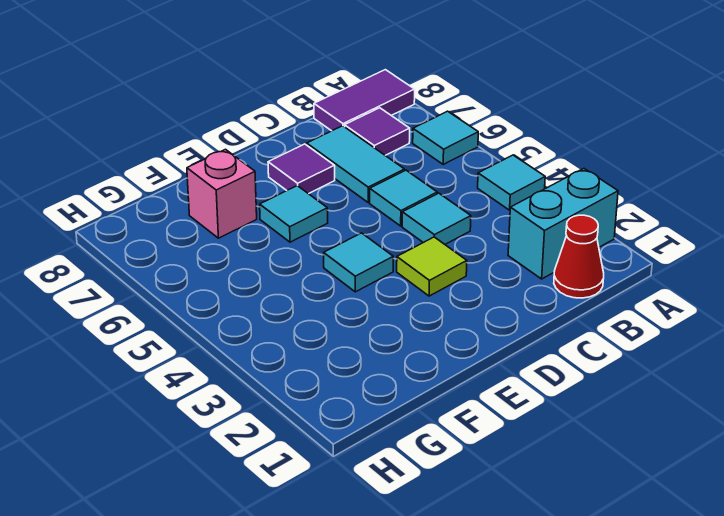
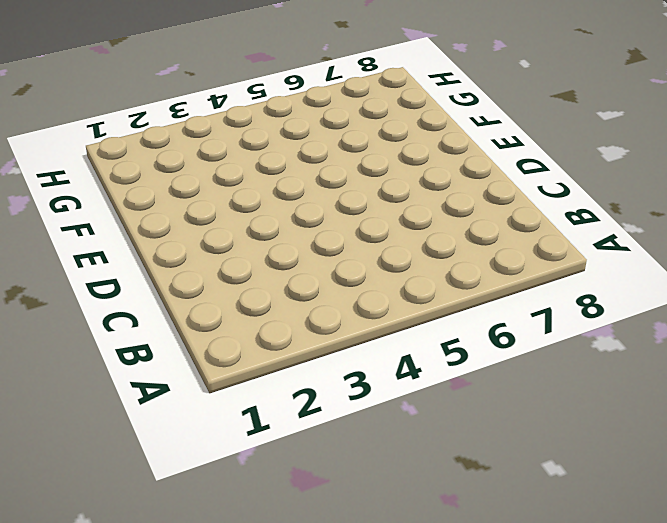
none -> cyan 1x2 brick [508,169,618,279]
none -> cyan 1x1 tile [478,155,545,210]
none -> cyan 1x1 tile [413,111,478,164]

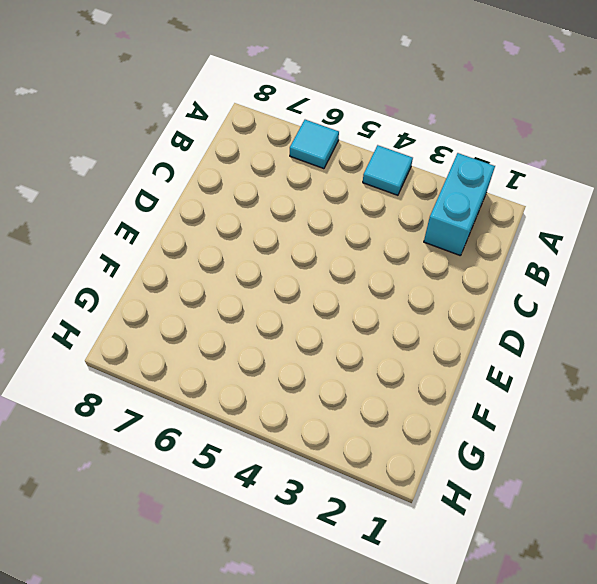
none -> purple 1x2 tile [314,70,415,131]
none -> red 1x1 cone [554,215,604,298]
none -> purple 1x1 tile [345,108,410,155]

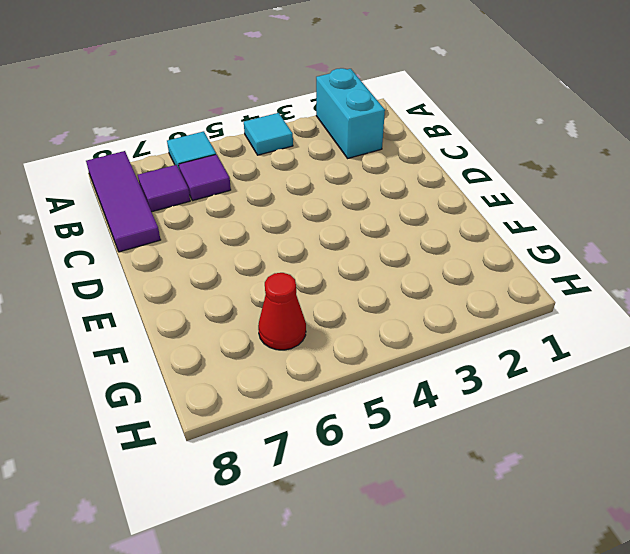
purple 1x3 tile [86,151,161,252] -> purple 1x2 tile [314,70,415,131]
purple 1x1 tile [179,154,231,201] -> purple 1x1 tile moved to [268,144,335,194]
red 1x1 cone [258,273,306,350] -> red 1x1 cone moved to [554,215,604,298]
none -> cyan 1x1 tile [402,193,471,244]
none -> cyan 1x1 tile [370,170,437,226]
none -> cyan 1x2 tile [307,126,404,202]

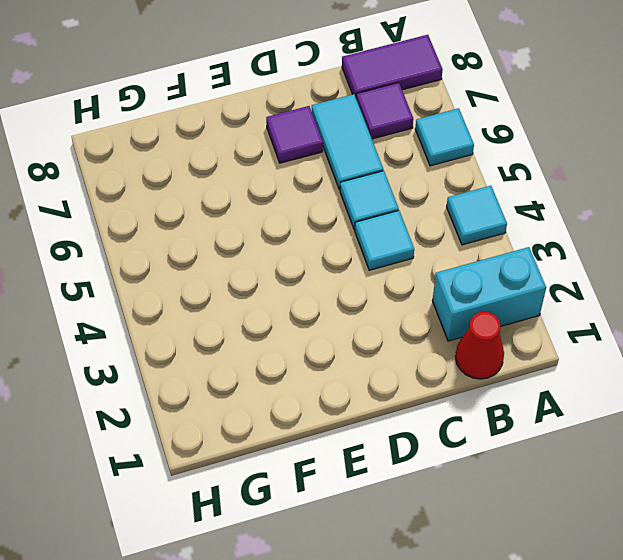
none -> lime 1x1 tile [397,237,467,296]
none -> cyan 1x1 tile [324,233,393,292]
none -> cyan 1x1 tile [260,186,328,242]

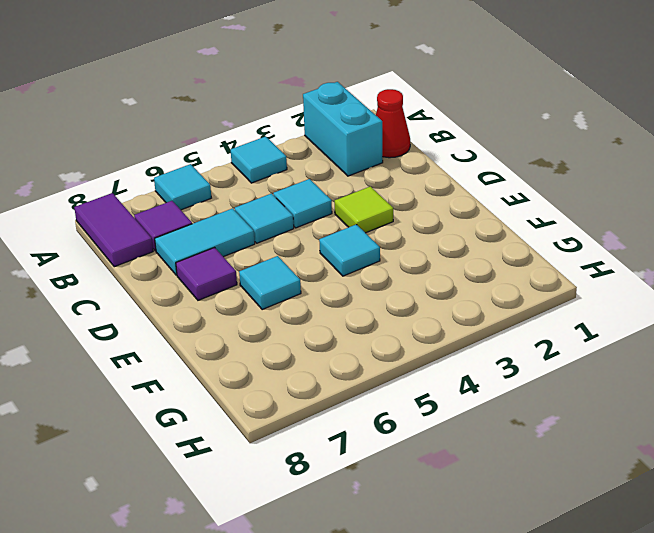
none -> pink 1x1 brick [187,149,257,238]

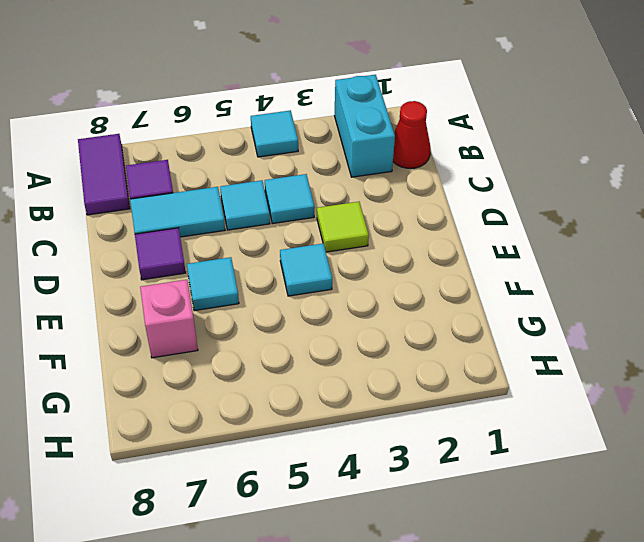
none -> cyan 1x1 tile [413,111,478,164]

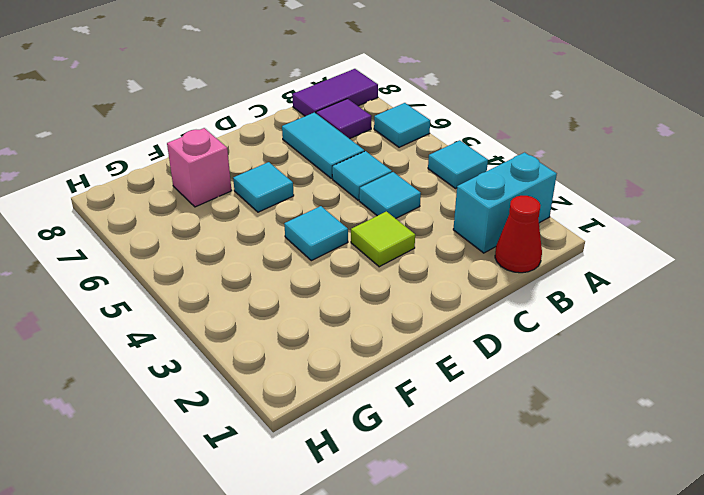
none -> purple 1x1 tile [268,144,335,194]

